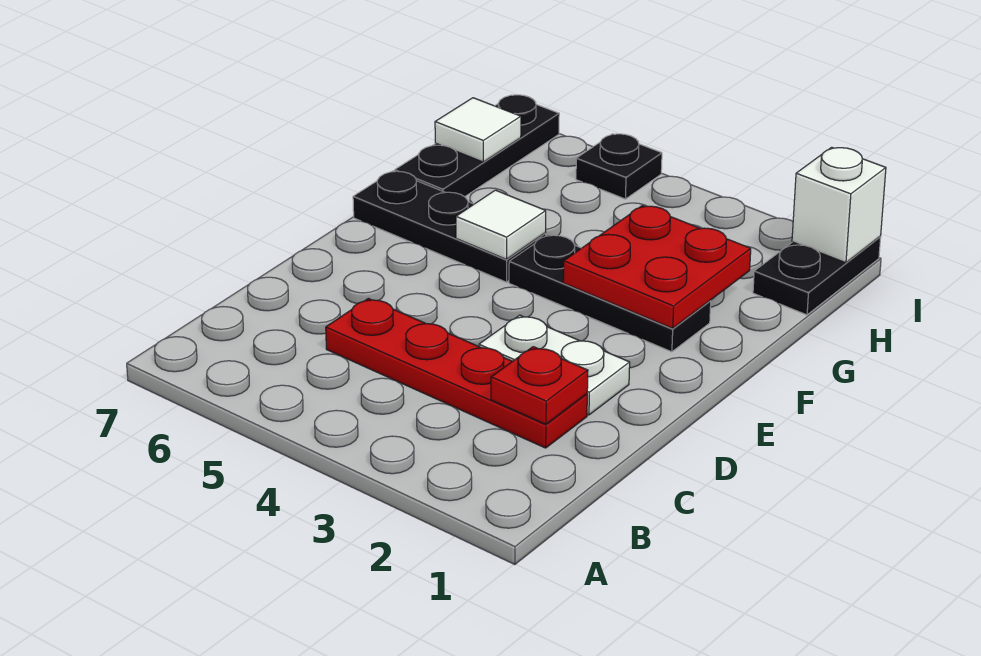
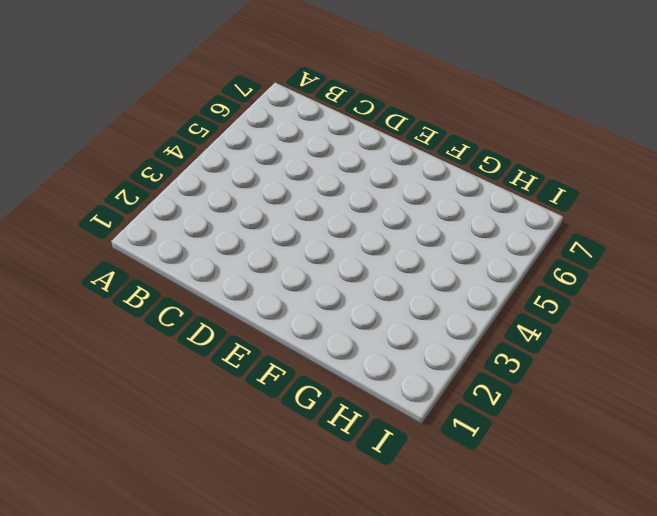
none -> red 1x4 plate [326,298,587,448]
none -> white 1x2 plate [479,315,630,415]
none -> black 1x3 plate [509,235,711,352]

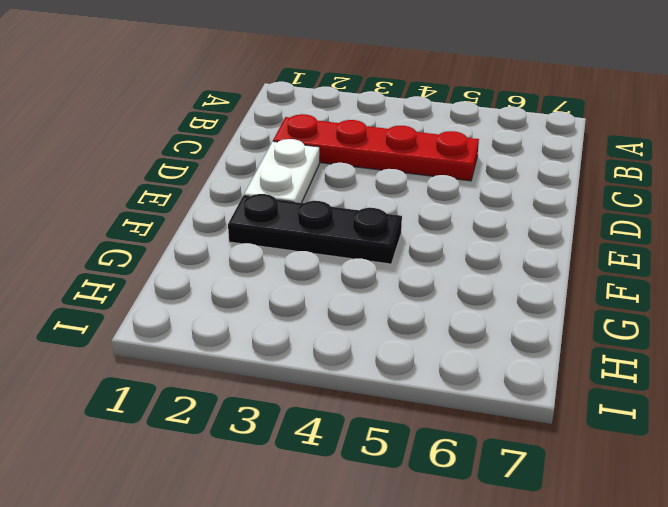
white 1x2 plate [244,139,320,203] -> white 1x2 plate turned to [479,315,630,415]
none -> black 1x3 plate [353,171,546,282]
none -> black 1x3 plate [395,95,559,197]
none -> black 1x2 plate [753,237,881,315]

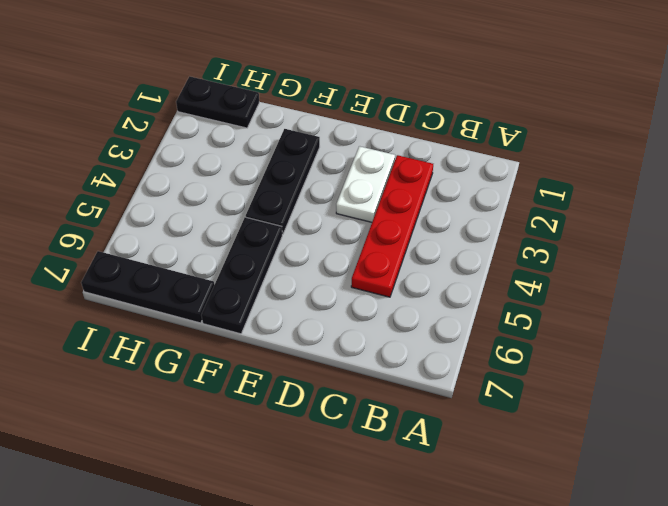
none -> black 1x1 plate [576,134,662,199]
none -> red 1x1 plate [491,347,588,424]
none -> red 2x2 plate [563,206,751,329]

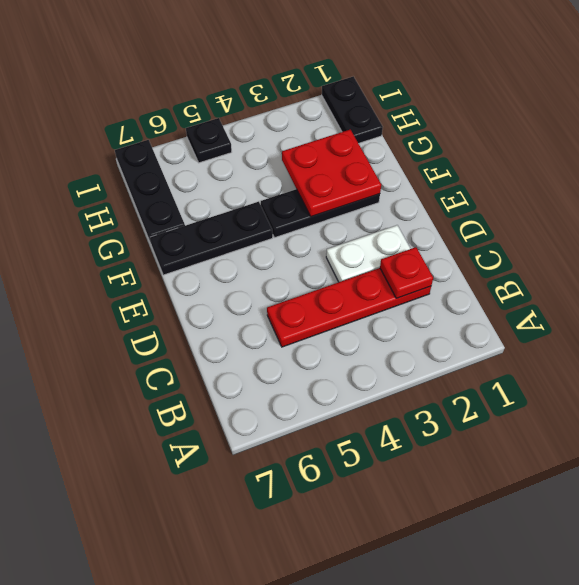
none -> white 1x1 tile [456,190,546,259]
none -> white 1x1 tile [435,98,521,162]
none -> white 1x1 brick [792,147,886,263]

